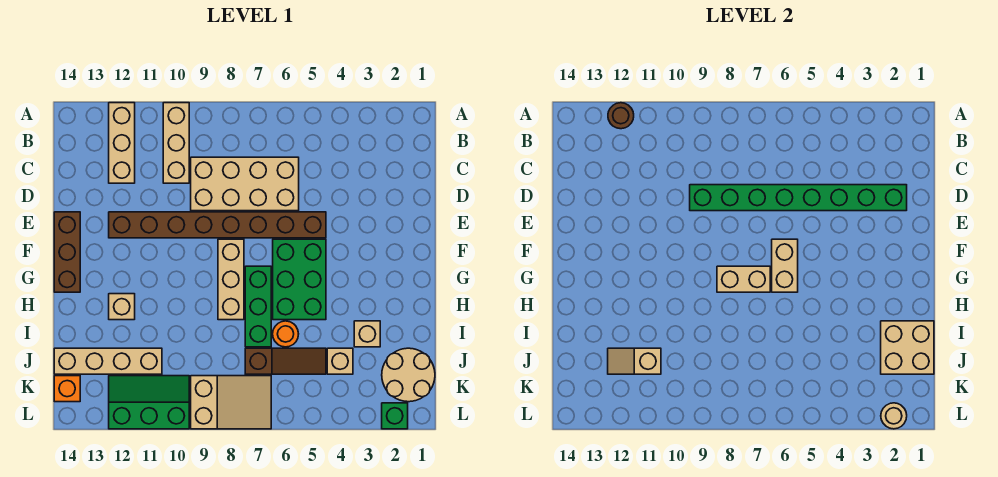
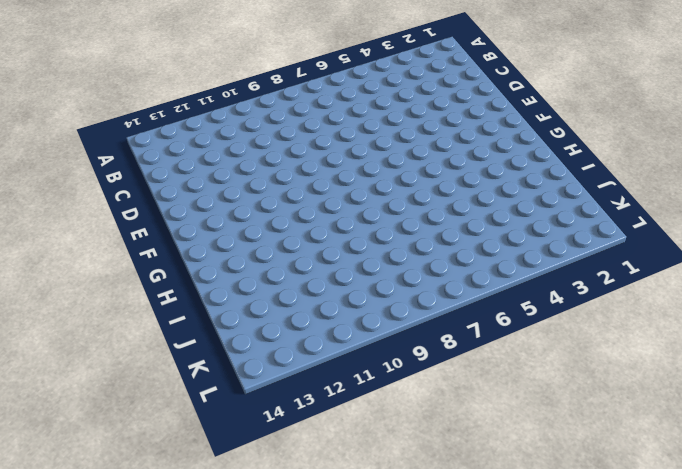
none -> tan 1x3 brick [163,103,189,183]
none -> tan 1x3 brick [109,103,135,183]
none -> tan 2x4 brick [191,157,299,211]

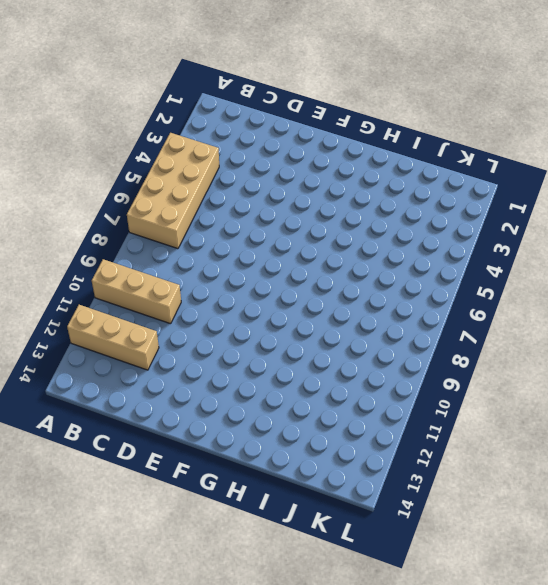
tan 2x4 brick [127,133,219,249] -> tan 2x4 brick moved to [191,157,299,211]
none -> brown 1x8 brick [109,212,326,238]
none -> brown 1x3 brick [54,212,80,292]
none -> green 2x3 brick [273,239,326,320]

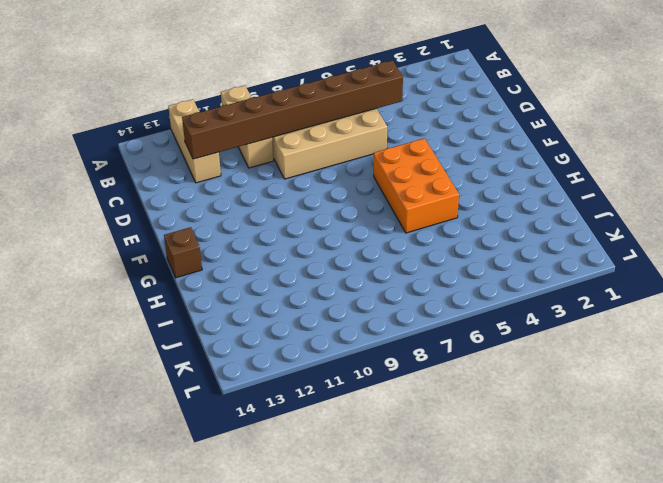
brown 1x8 brick [182,60,403,159] -> brown 1x8 brick moved to [109,212,326,238]
orange 2x3 brick [374,138,459,233] -> green 2x3 brick [273,239,326,320]
brown 1x1 brick [164,227,202,278] -> brown 1x3 brick [54,212,80,292]
none -> tan 1x3 brick [218,239,244,320]
none -> green 1x3 brick [245,266,271,347]
none -> tan 1x1 brick [109,294,135,320]

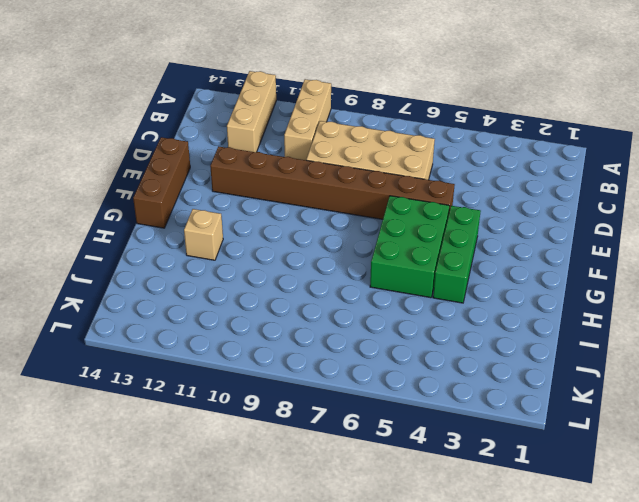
green 1x3 brick [433,206,481,303] -> green 1x3 brick moved to [245,266,271,347]
none -> tan 1x3 brick [218,239,244,320]
none -> tan 1x1 brick [354,321,380,347]
none -> orange 1x1 round brick [273,321,298,347]

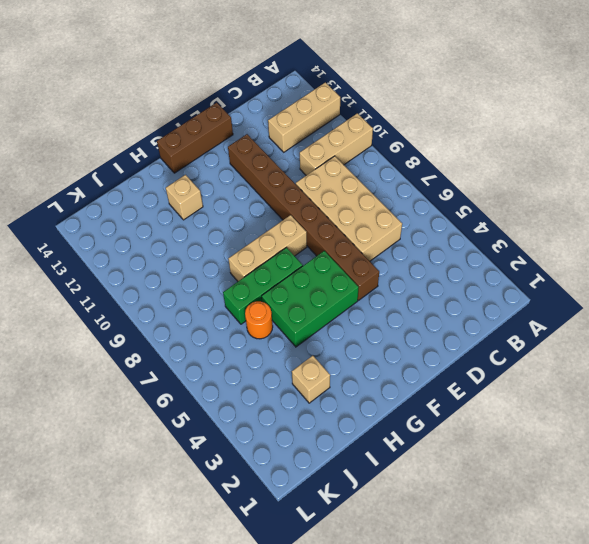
none -> tan 2x2 round brick [382,348,435,402]
none -> tan 1x1 brick [327,348,353,374]
none -> brown 1x3 slope [245,348,326,374]

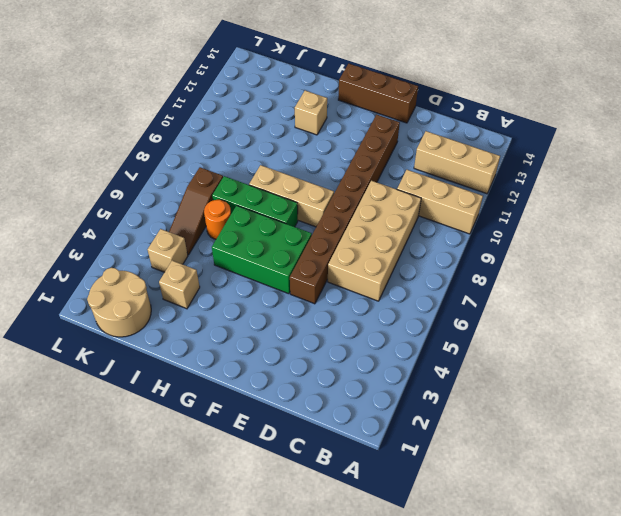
none -> tan 1x4 brick [54,348,162,374]
none -> tan 2x3 slope [191,376,271,429]
none -> green 2x3 slope [109,376,189,429]

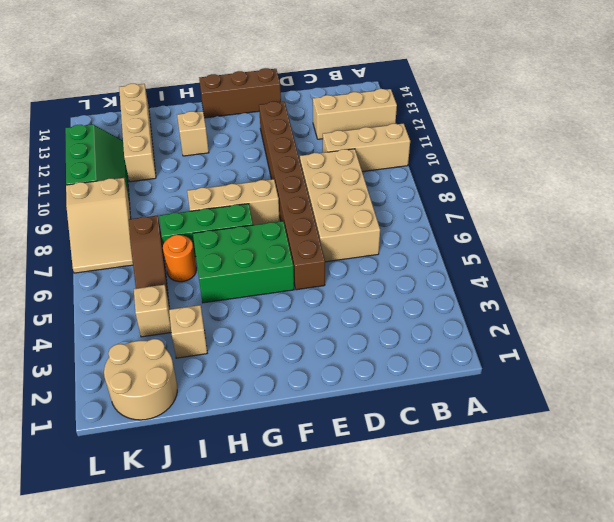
none -> orange 1x1 brick [54,376,80,402]
none -> green 1x1 brick [382,403,408,429]
none -> brown 1x1 round brick [608,103,634,129]

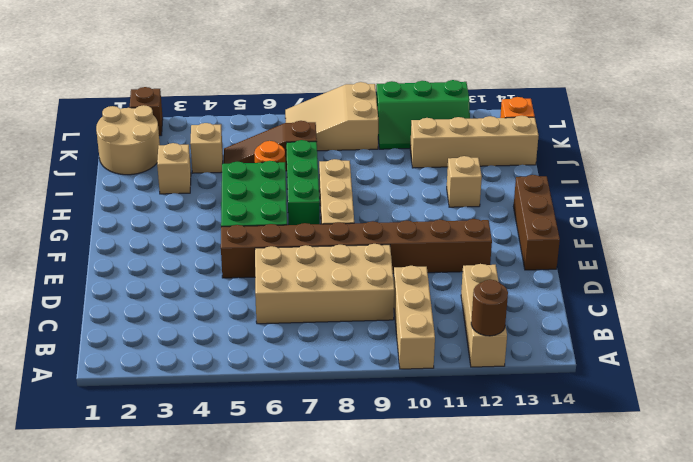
brown 1x1 brick [130,87,163,136] -> green 1x1 brick [382,403,408,429]
none -> green 1x8 brick [690,185,907,211]
none -> tan 1x2 brick [772,239,798,292]
none -> tan 1x2 brick [717,266,770,292]

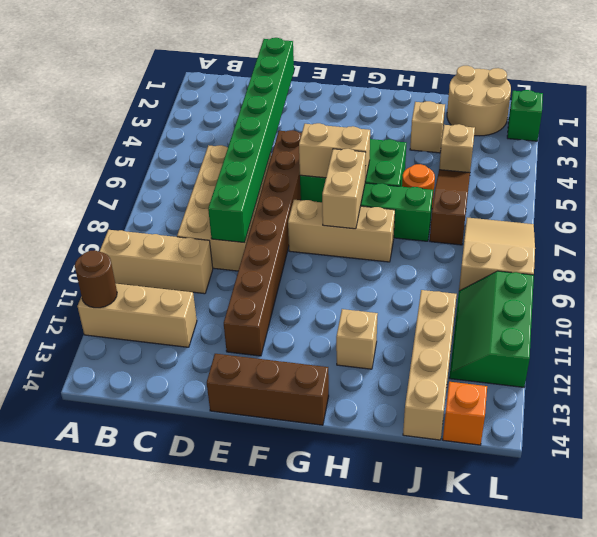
none -> tan 2x2 brick [881,321,934,374]
none -> tan 1x2 slope [608,348,661,374]
none -> tan 1x1 round brick [881,403,907,429]

